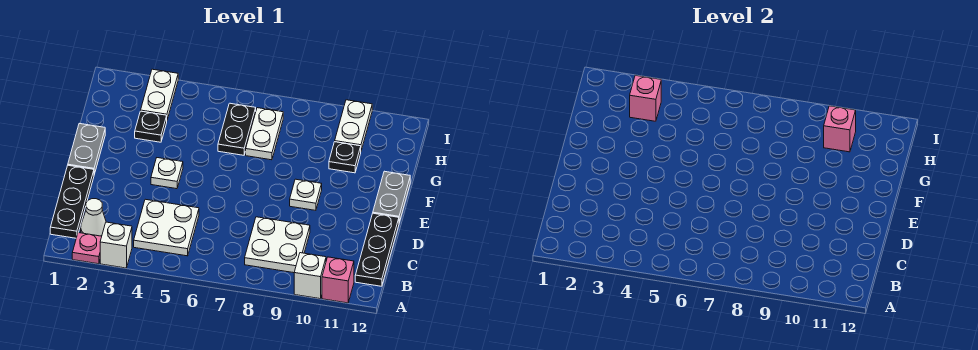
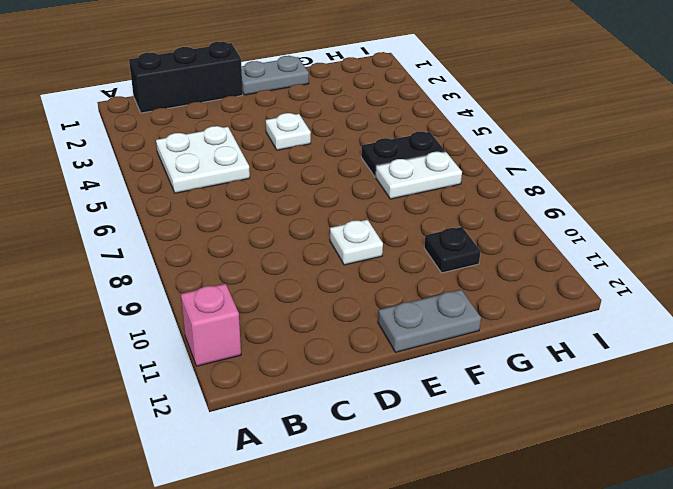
black 1x3 brick [129,42,243,113] -> black 1x3 plate [50,165,94,238]
none -> pink 1x1 plate [72,233,102,264]
none -> white 1x1 brick [100,222,132,268]
none -> white 1x1 brick [294,253,326,299]

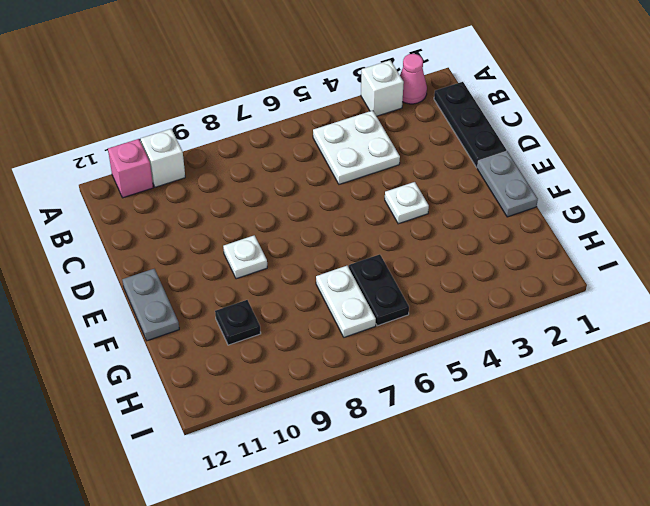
pink 1x1 cone [400,54,427,104] -> pink 1x1 plate [72,233,102,264]
none -> white 1x1 cone [81,199,106,236]
none -> white 2x2 plate [245,217,310,273]
none -> black 1x3 plate [355,213,399,286]

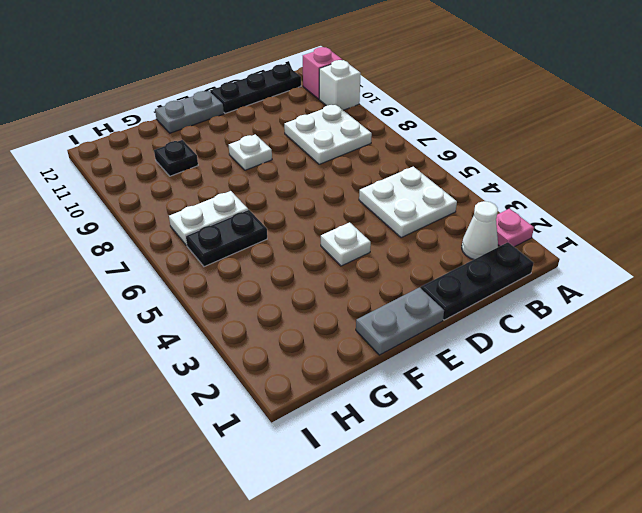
none -> white 1x1 brick [100,222,132,268]
none -> black 1x1 plate [135,111,167,142]
none -> white 1x2 plate [141,69,178,120]

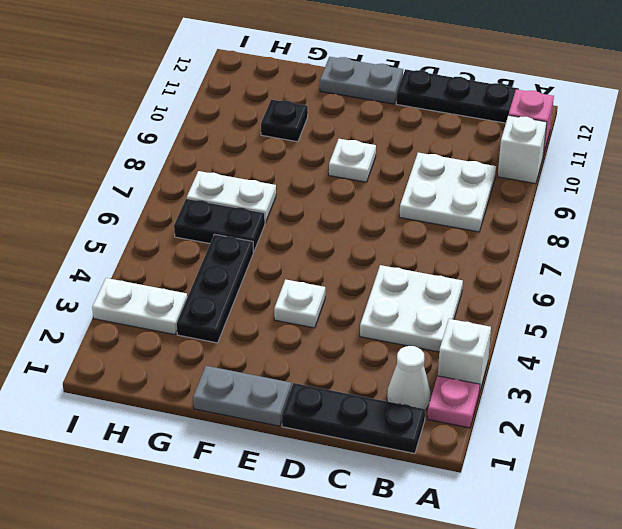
black 1x3 plate [177,234,253,343] -> black 1x1 plate [135,111,167,142]
none -> white 1x2 plate [335,100,372,150]
none -> pink 1x1 brick [630,75,661,121]
none -> pink 1x1 brick [824,106,856,152]

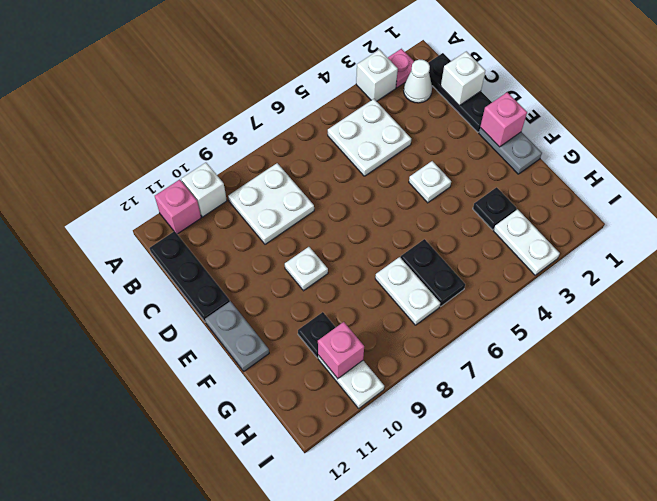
white 1x1 brick [441,51,485,105] -> none
pink 1x1 brick [480,92,527,147] -> pink 1x1 brick moved to [630,75,661,121]

